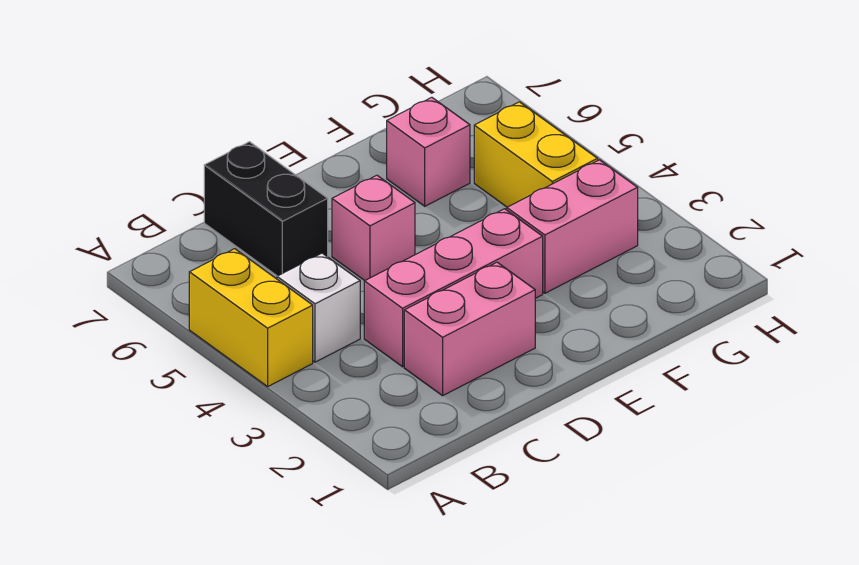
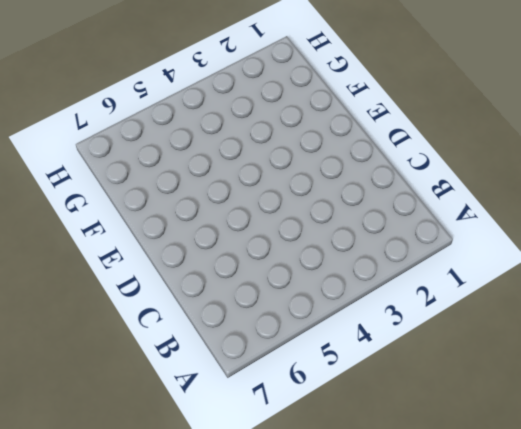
none -> yellow 1x2 brick [189,249,313,386]
none -> white 1x1 brick [277,253,360,362]

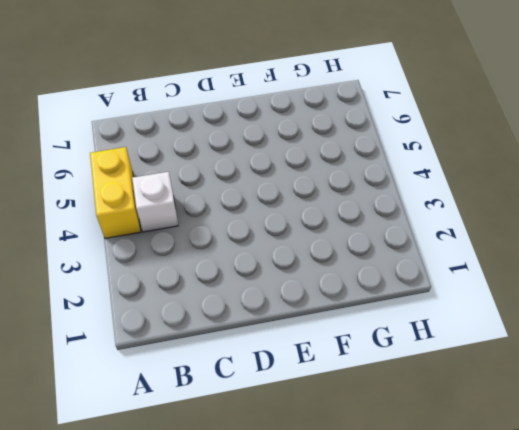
none -> pink 1x2 brick [404,262,535,396]
none -> pink 1x3 brick [364,209,543,367]

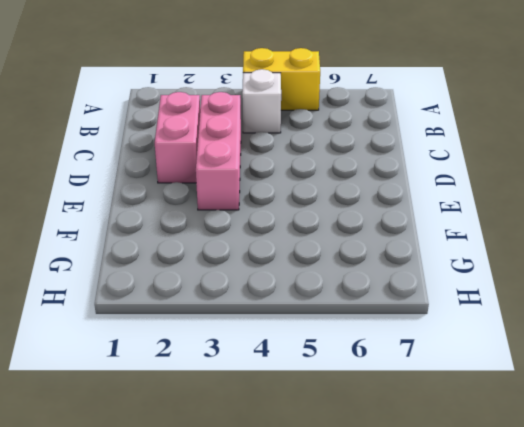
none -> black 1x2 brick [204,142,328,276]
none -> pink 1x1 brick [332,175,415,280]

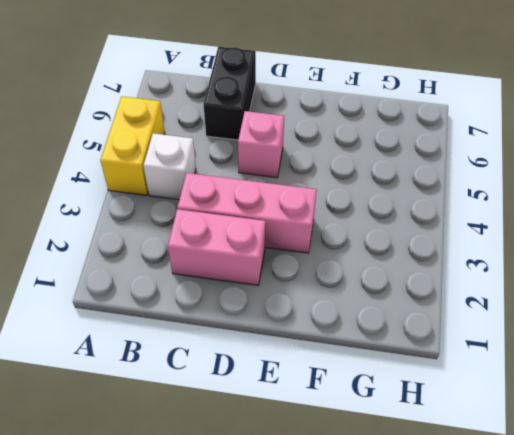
none -> pink 1x2 brick [507,160,638,293]
none -> pink 1x1 brick [387,97,470,206]

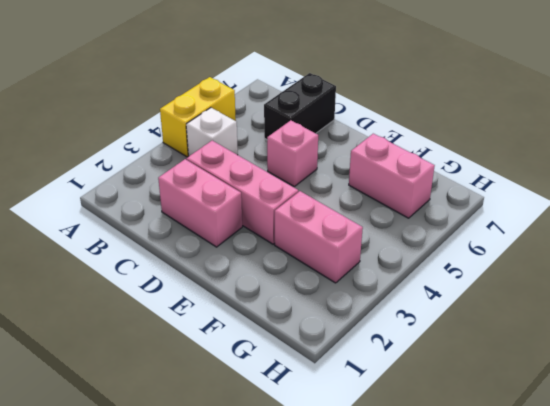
pink 1x2 brick [349,134,435,218] -> pink 1x1 brick [387,97,470,206]
none -> yellow 1x2 brick [474,102,598,207]

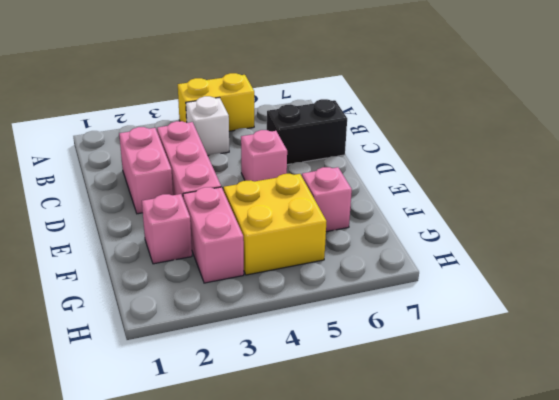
pink 1x1 brick [142,194,192,264] -> none
yellow 2x2 brick [224,174,327,275] -> yellow 1x2 brick [474,102,598,207]

